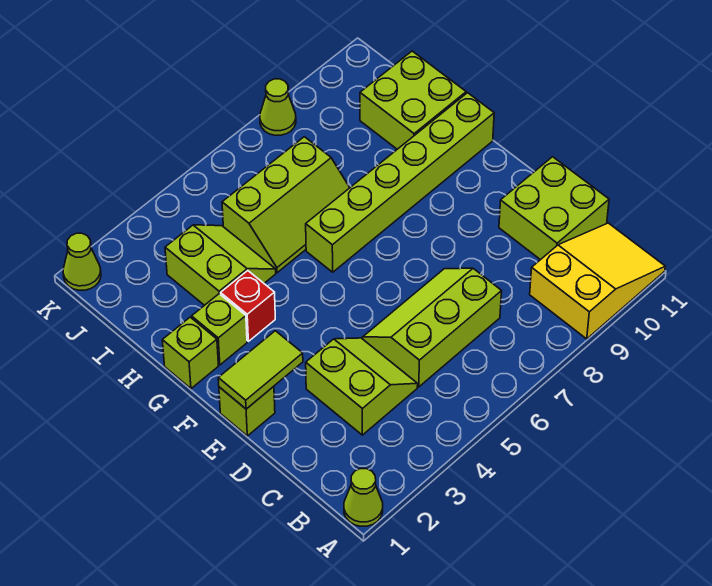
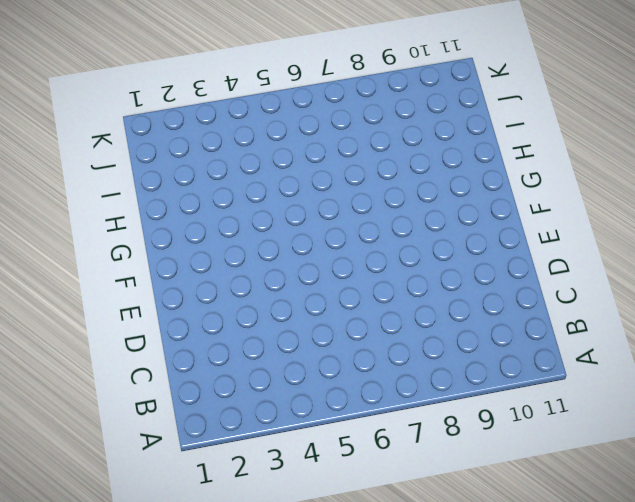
none -> lime 1x1 cone [344,469,383,526]
none -> yellow 2x3 slope [530,223,665,339]
none -> lime 2x2 slope [306,338,418,435]

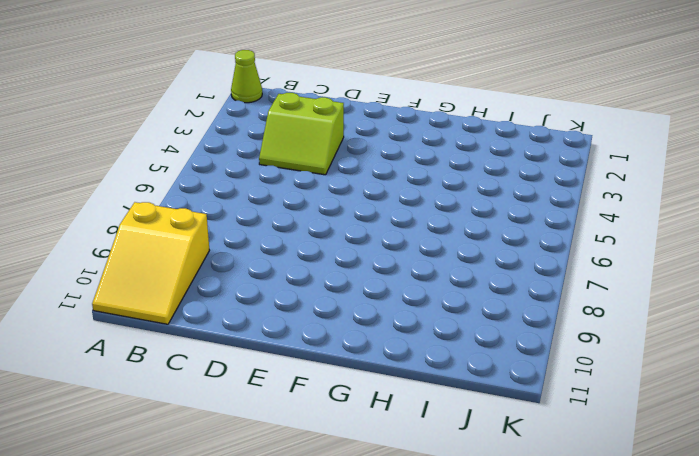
none -> lime 2x3 slope [363,268,502,387]
none -> lime 2x2 brick [499,157,609,260]
none -> lime 1x1 brick [219,386,275,436]

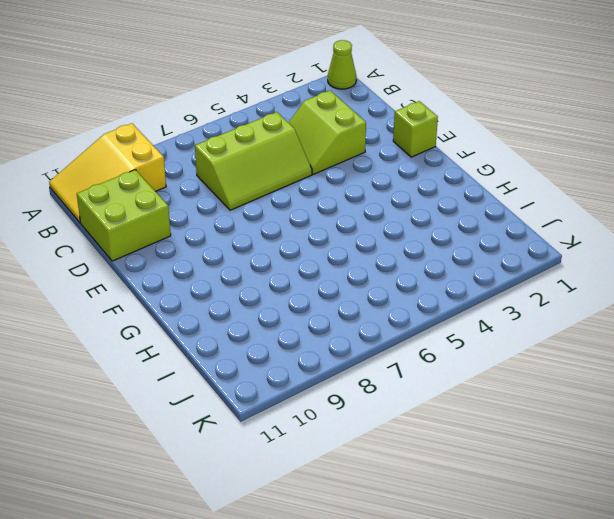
none -> lime 1x1 brick [162,317,218,389]
none -> lime 1x1 brick [192,294,247,365]
none -> red 1x1 brick [221,271,275,341]

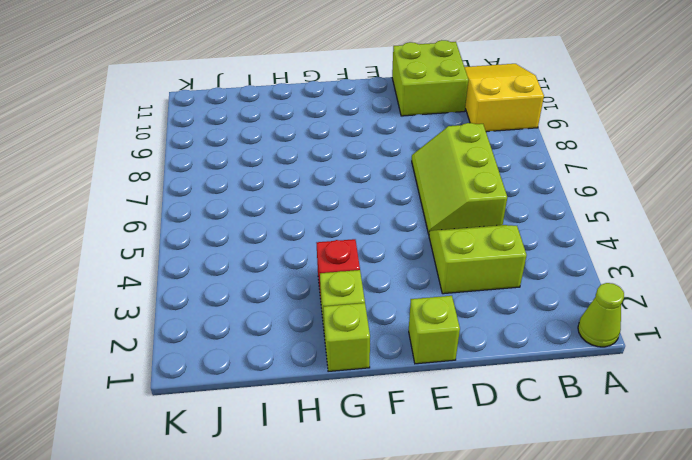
none -> lime 1x6 brick [306,93,494,272]
none -> lime 2x2 slope [165,225,276,305]
none -> lime 2x3 slope [222,137,350,273]

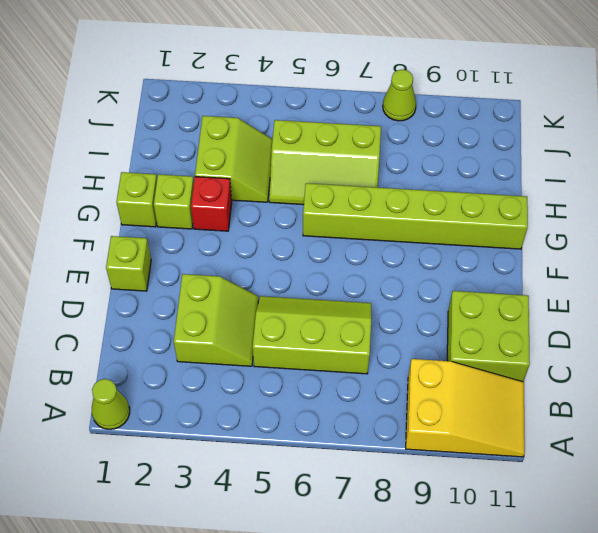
none -> lime 2x2 brick [360,51,466,149]
none -> lime 1x1 cone [63,233,101,290]
none -> lime 1x2 tile [218,331,303,409]

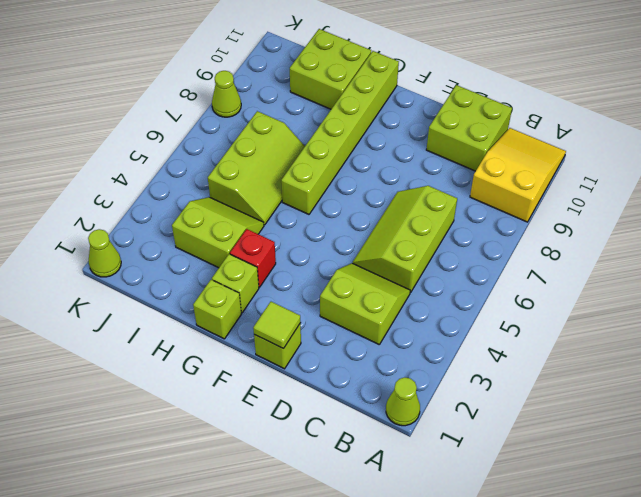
lime 1x1 tile [253,302,301,349] -> lime 1x2 tile [218,331,303,409]

